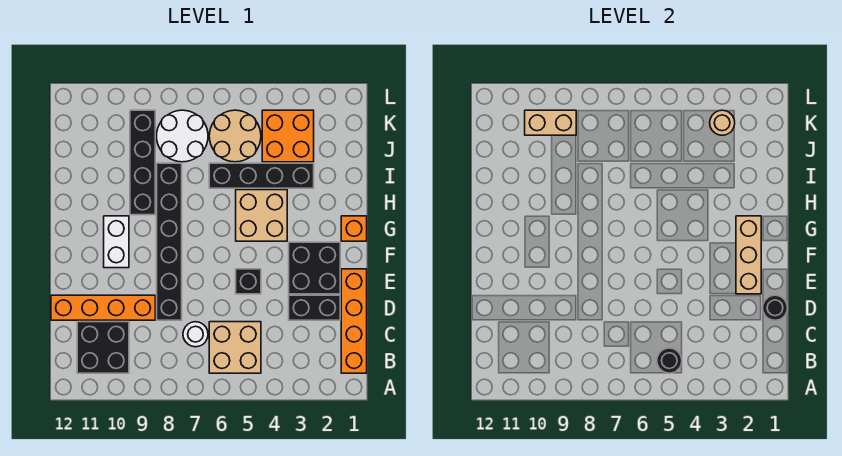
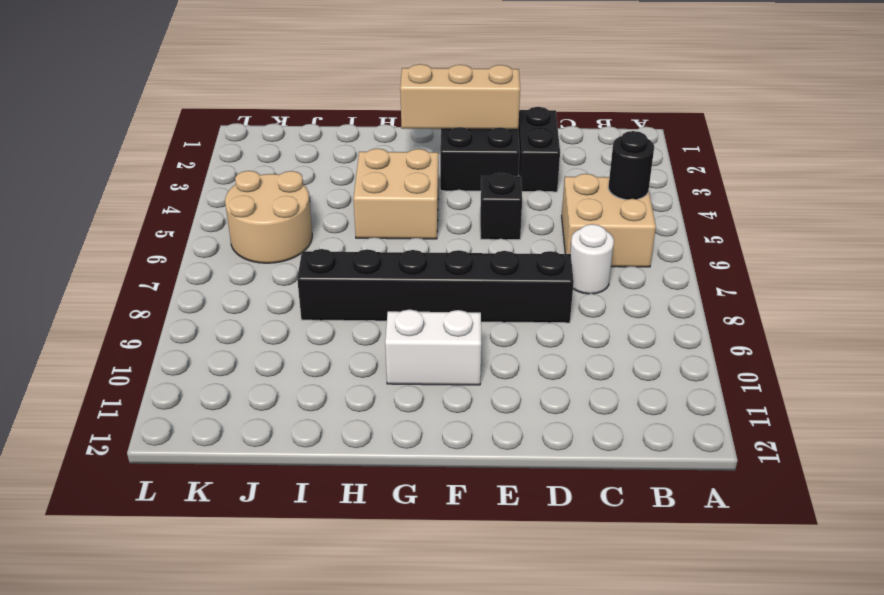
none -> orange 1x4 brick [341,269,367,373]
none -> black 2x2 brick [77,322,129,373]
none -> orange 1x4 brick [51,295,155,320]

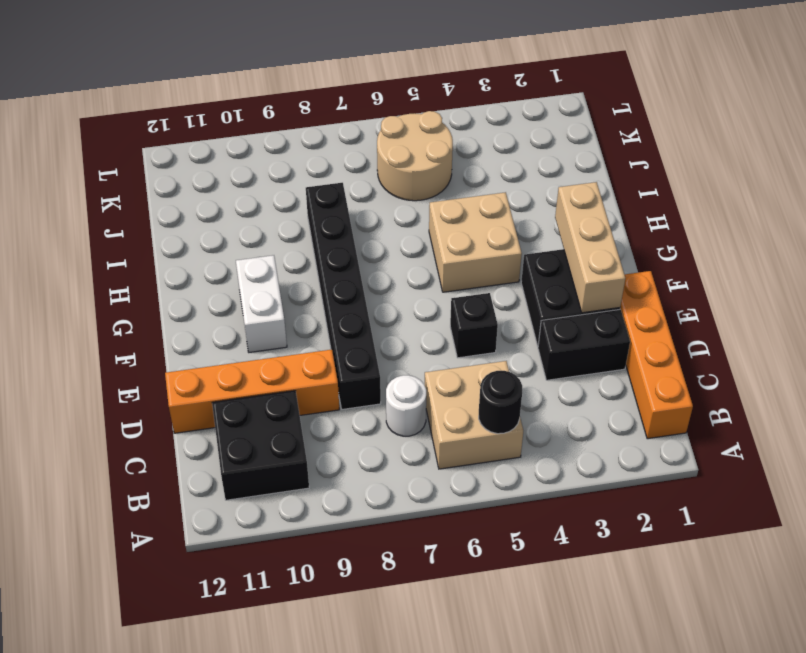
none -> orange 1x1 brick [341,216,367,241]
none -> black 1x4 brick [130,110,155,215]
none -> black 1x4 brick [209,163,314,188]

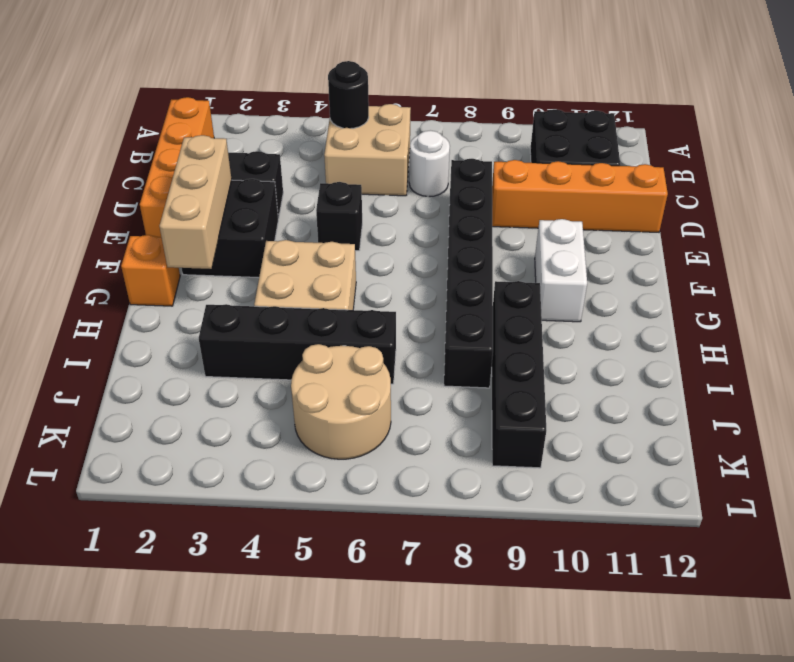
none -> orange 2x2 brick [262,110,314,162]
none -> white 2x2 round brick [157,110,208,162]
none -> black 1x1 round brick [763,295,788,320]

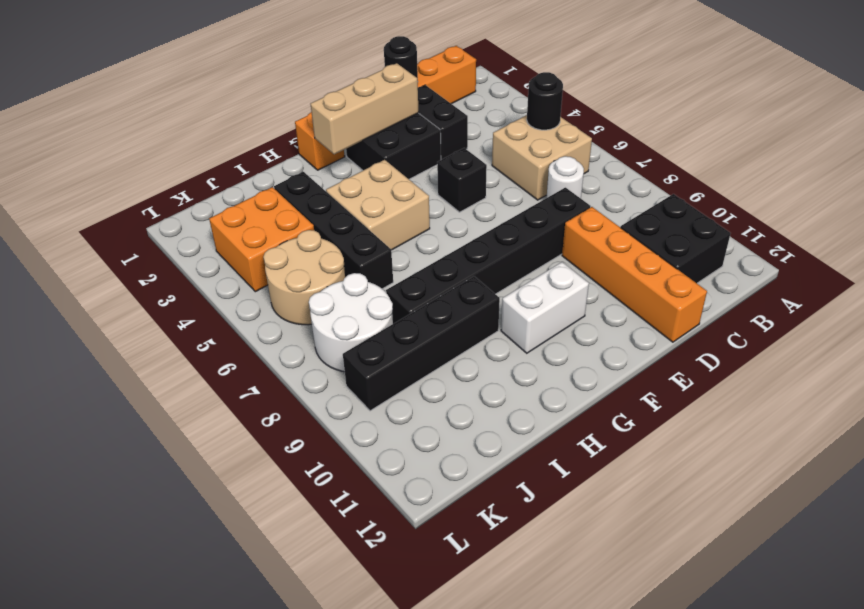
none -> tan 1x1 round brick [710,110,735,135]
none -> tan 1x2 brick [525,110,576,135]

